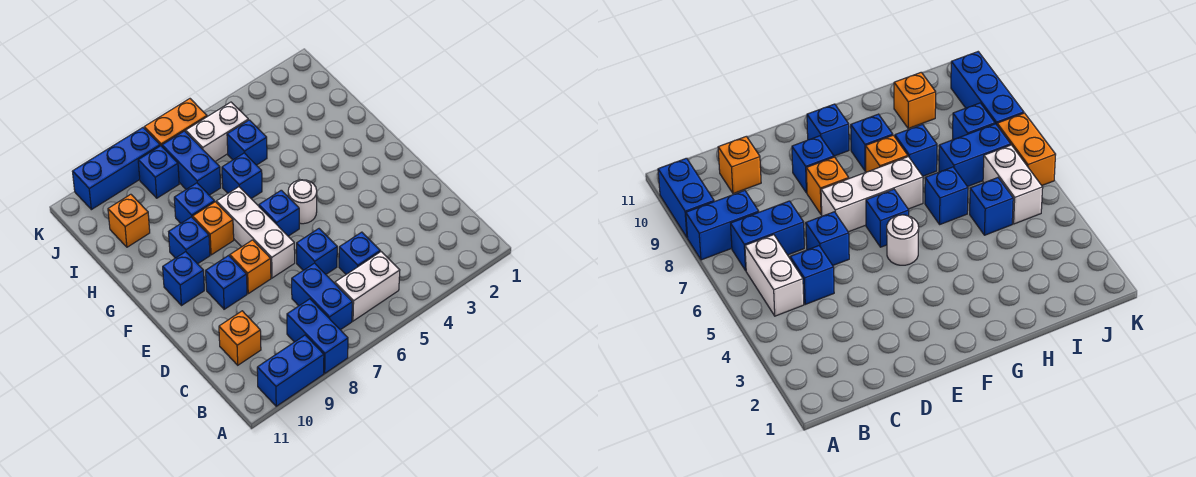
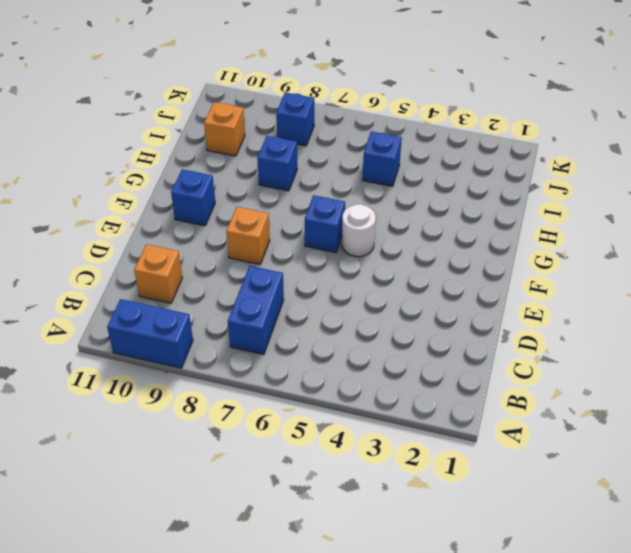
none -> blue 1x2 brick [287,299,348,373]
none -> white 1x2 brick [335,252,400,321]
none -> blue 1x1 brick [339,232,380,274]

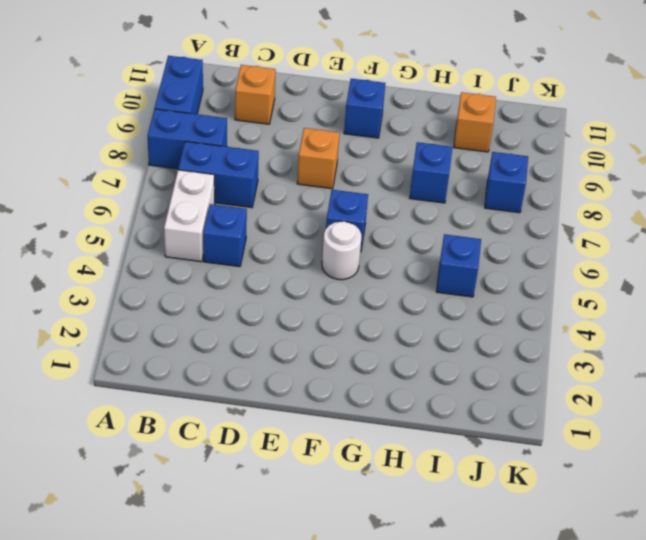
none -> blue 1x1 brick [297,229,337,274]
none -> white 1x3 brick [217,187,295,278]
none -> blue 1x1 brick [206,256,247,309]

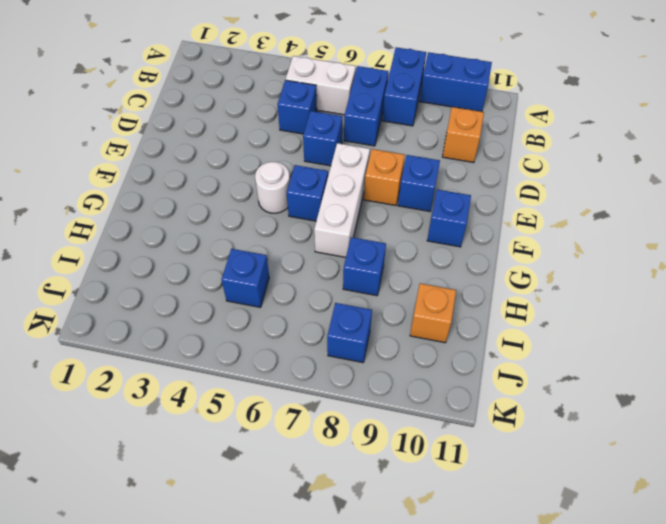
none -> orange 1x1 brick [193,202,234,255]
none -> blue 1x1 brick [169,217,210,264]
none -> blue 1x1 brick [222,153,262,199]

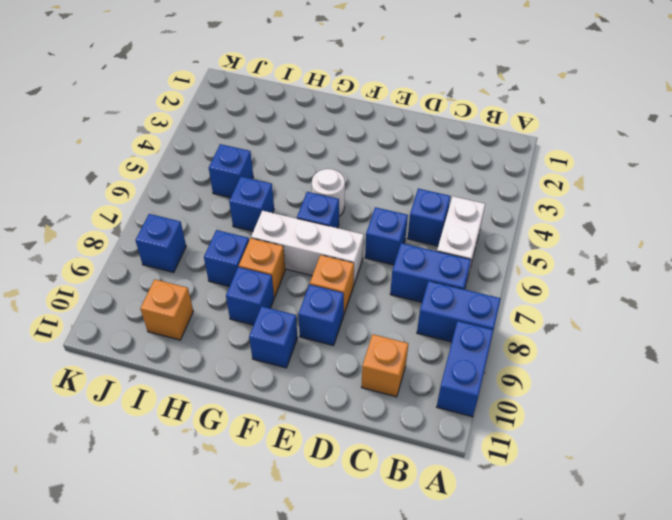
none -> blue 1x2 brick [162,131,221,195]
none -> white 1x2 brick [186,102,248,161]
none -> orange 1x2 brick [144,99,207,146]

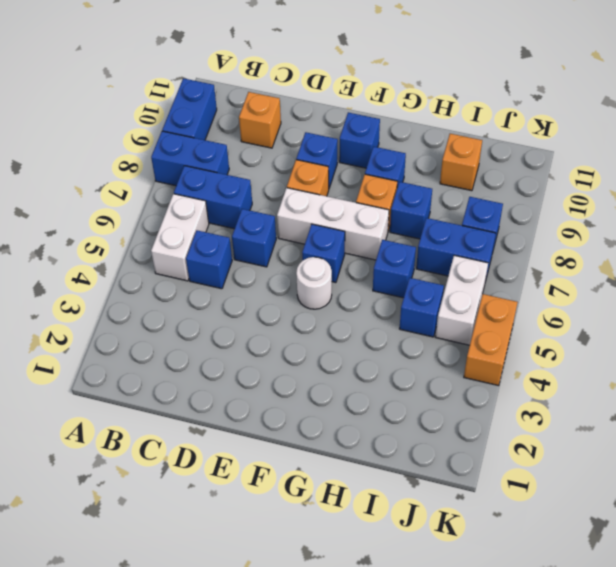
orange 1x2 brick [464,294,518,386] -> orange 1x2 brick moved to [144,99,207,146]
none -> blue 1x3 brick [72,128,160,210]

